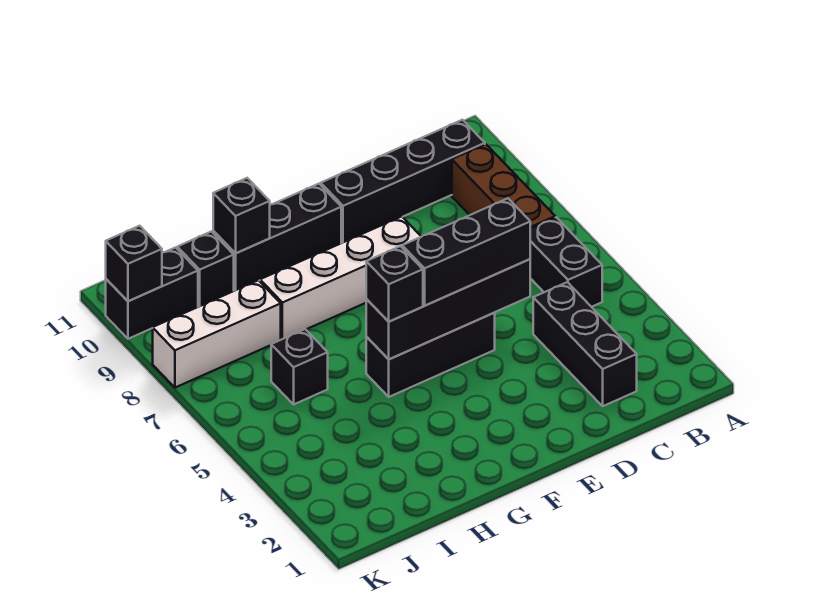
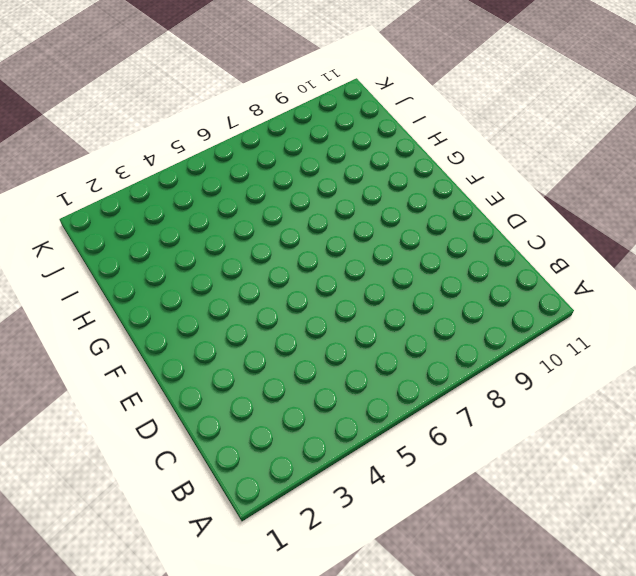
none -> black 1x2 brick [530,217,602,307]
none -> brown 1x3 brick [452,144,555,229]
none -> black 1x4 brick [321,120,485,243]

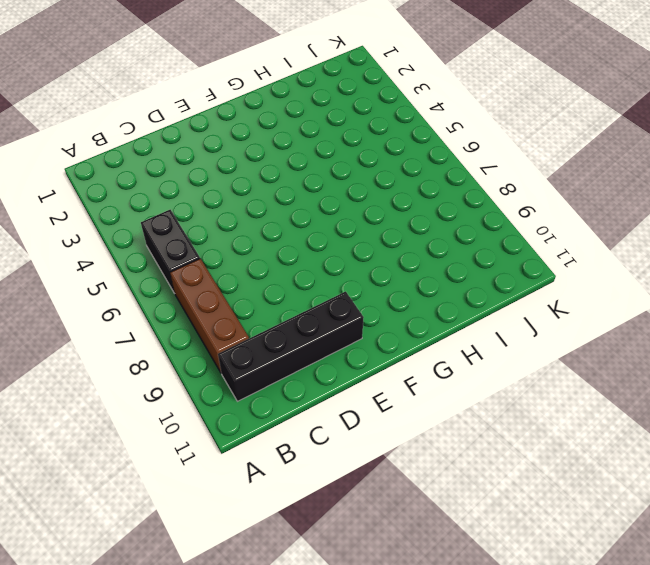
none -> black 1x3 brick [533,282,637,406]
none -> black 1x3 brick [366,313,495,397]
none -> white 1x4 brick [260,217,421,339]

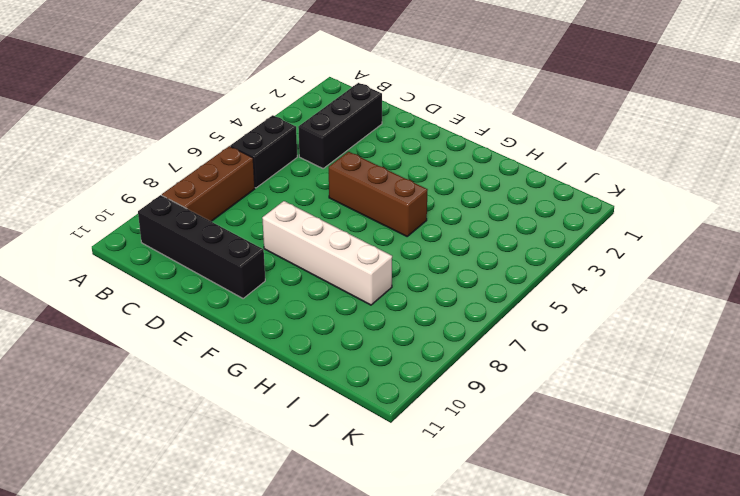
brown 1x3 brick [329,152,428,236] -> black 1x3 brick [366,313,495,397]
none -> black 1x3 brick [213,184,341,290]
none -> black 1x1 brick [271,329,328,404]
none -> white 1x3 brick [153,280,281,388]

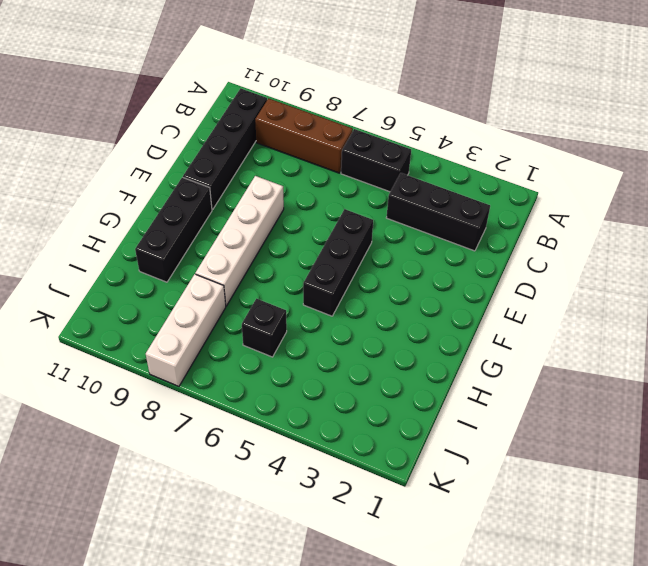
none -> black 1x1 brick [177,232,234,306]
none -> black 1x2 brick [106,248,198,339]
none -> black 1x4 brick [366,259,530,359]

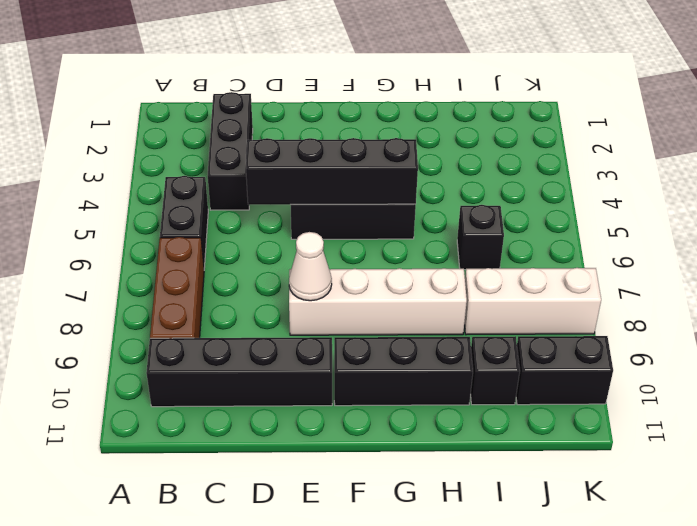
white 1x1 cone [289,232,332,301] -> none
none -> black 1x1 brick [213,178,270,253]
none -> black 1x1 brick [106,226,162,301]
none -> black 1x3 brick [402,198,530,306]

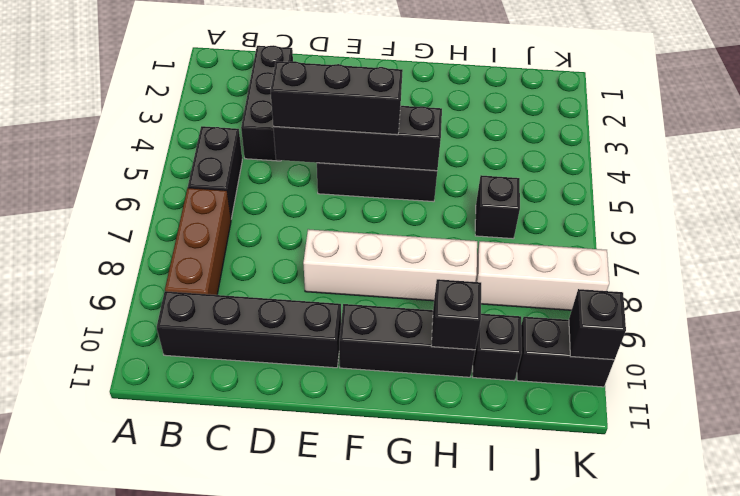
none -> black 1x1 brick [366,246,423,322]

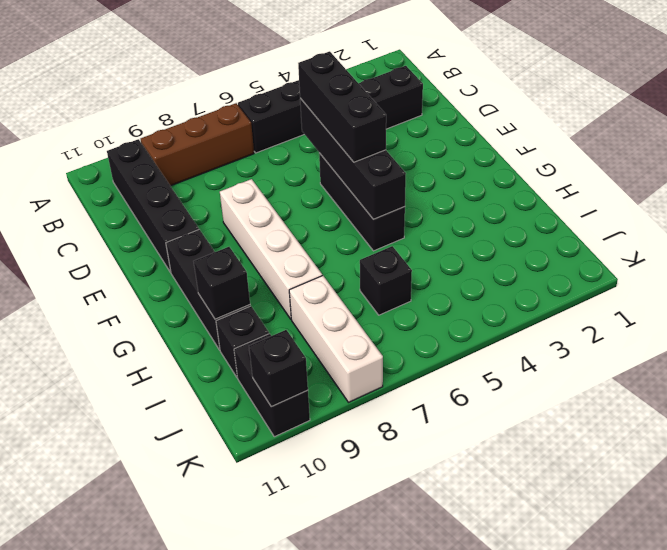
none -> black 1x1 brick [366,246,423,322]

